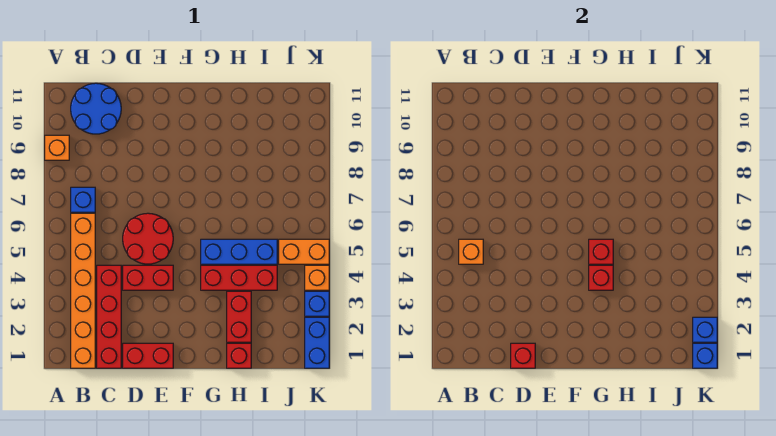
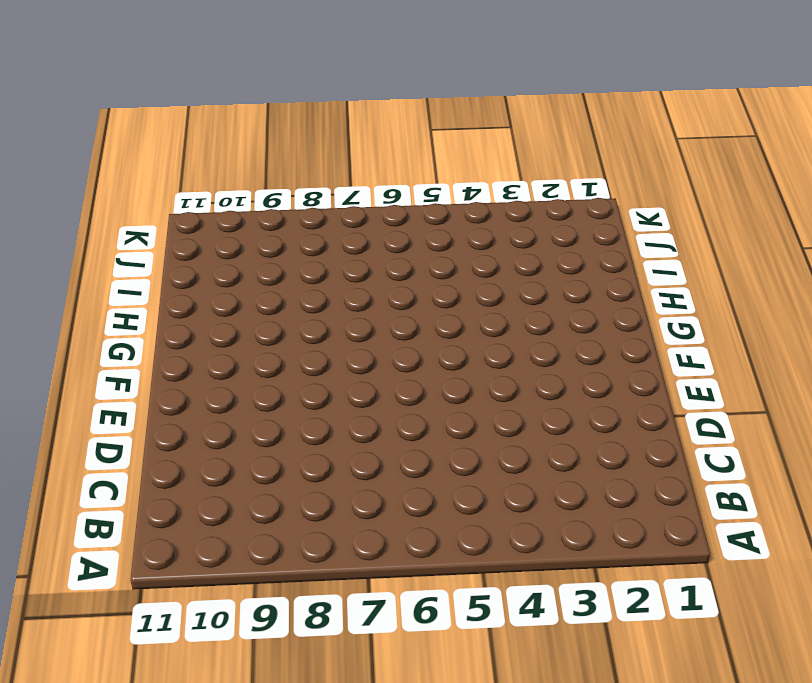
none -> orange 1x1 brick [45,135,69,160]
none -> orange 1x6 brick [71,213,95,368]
none -> blue 1x1 brick [71,187,95,212]

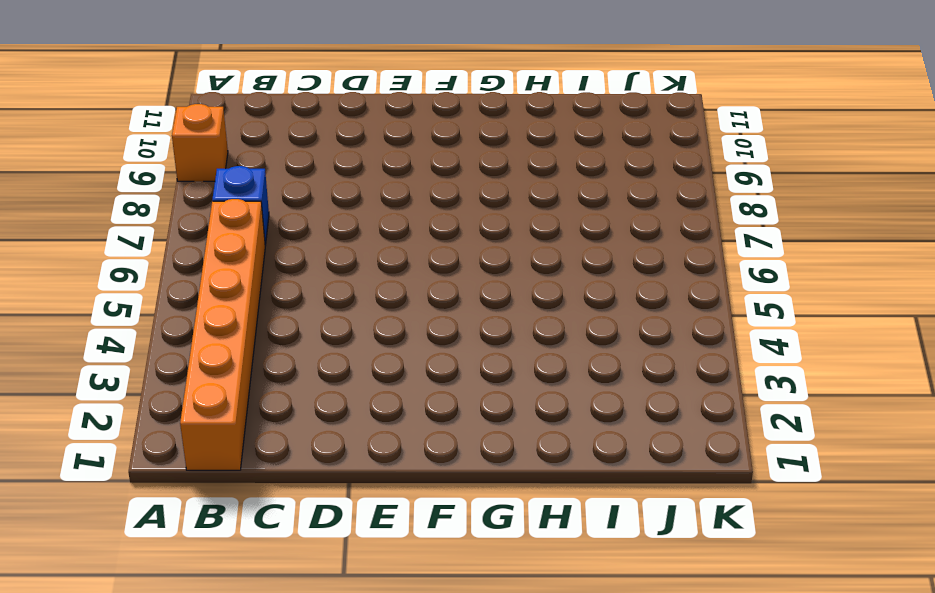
none -> blue 2x2 round brick [71,83,121,134]
none -> red 1x4 brick [97,265,121,368]
none -> red 1x2 brick [123,343,173,368]

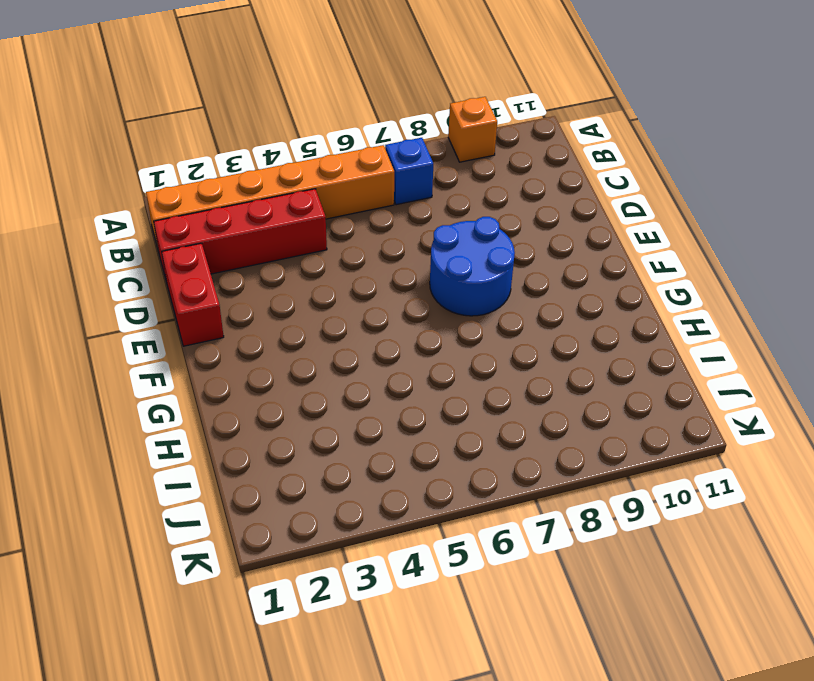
blue 2x2 round brick [430,217,515,316] -> blue 2x2 round brick moved to [71,83,121,134]
none -> red 1x2 brick [123,265,173,290]
none -> red 2x2 round brick [123,213,173,264]
none -> red 1x3 brick [201,265,277,290]

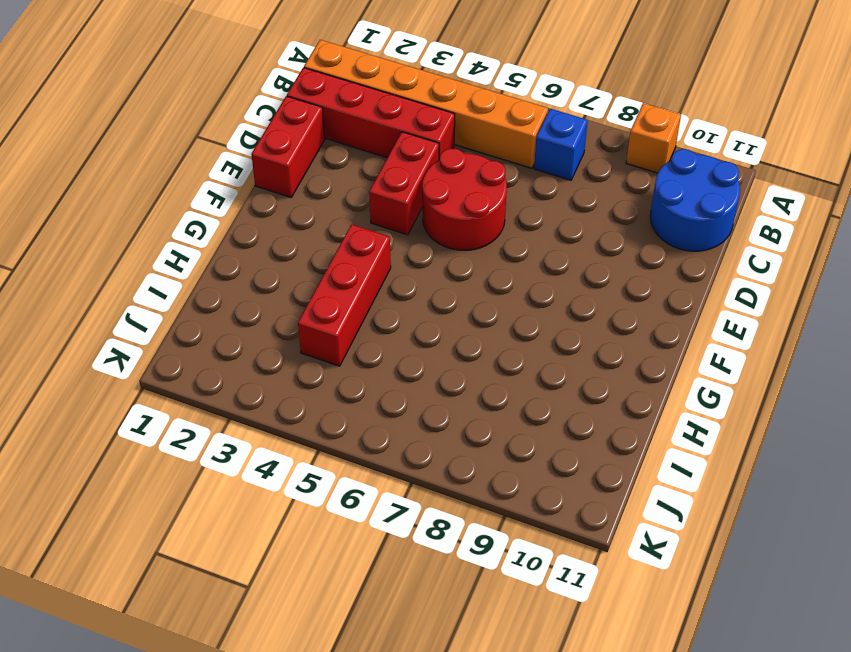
none -> blue 1x3 brick [201,239,277,264]
none -> red 1x1 brick [227,343,251,368]
none -> red 1x2 brick [227,291,251,342]

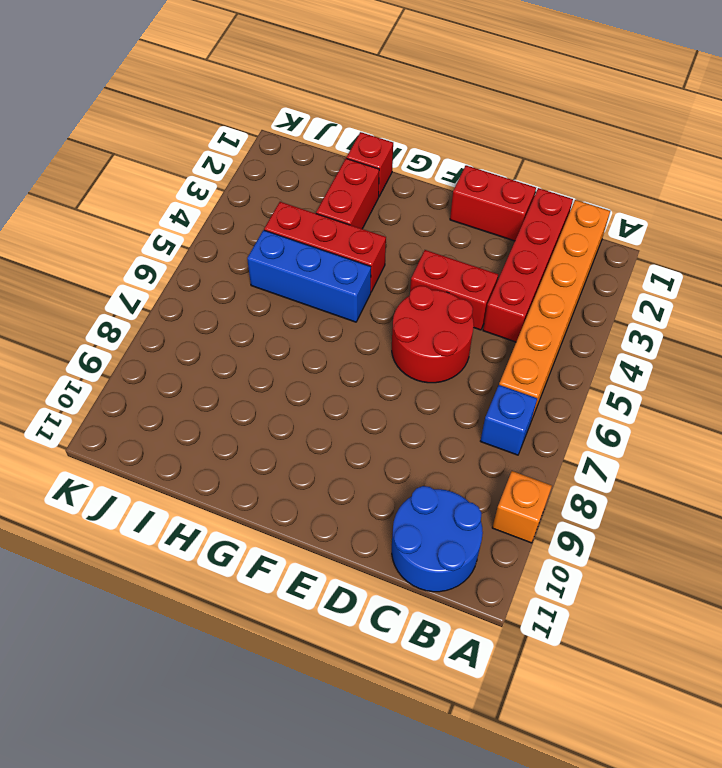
none -> orange 1x2 brick [279,239,329,264]
none -> blue 1x2 brick [305,317,329,368]
none -> blue 1x1 brick [305,291,329,316]

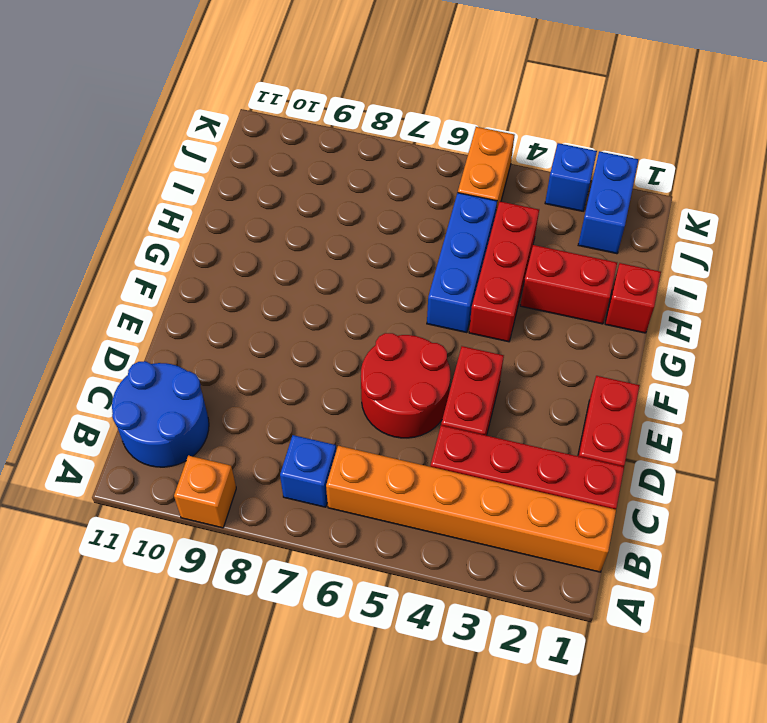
blue 1x2 brick [578,151,638,254] -> blue 1x2 brick turned to [305,317,329,368]
none -> orange 1x1 brick [305,265,329,290]
none -> orange 1x1 brick [459,239,483,264]
none -> red 1x1 brick [511,343,535,368]

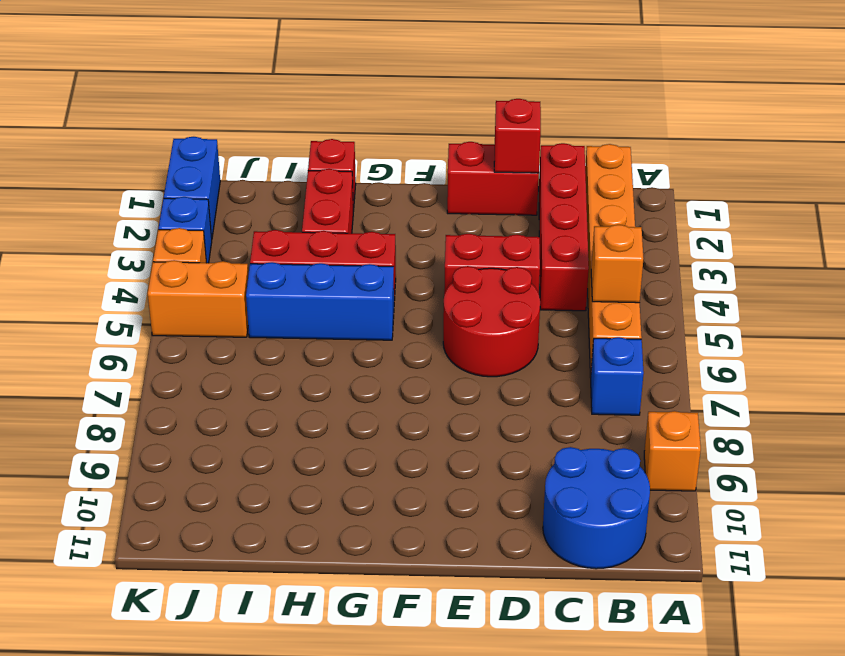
none -> red 1x1 brick [589,265,613,290]
none -> red 1x1 brick [589,239,613,264]
none -> blue 1x1 brick [693,343,717,368]

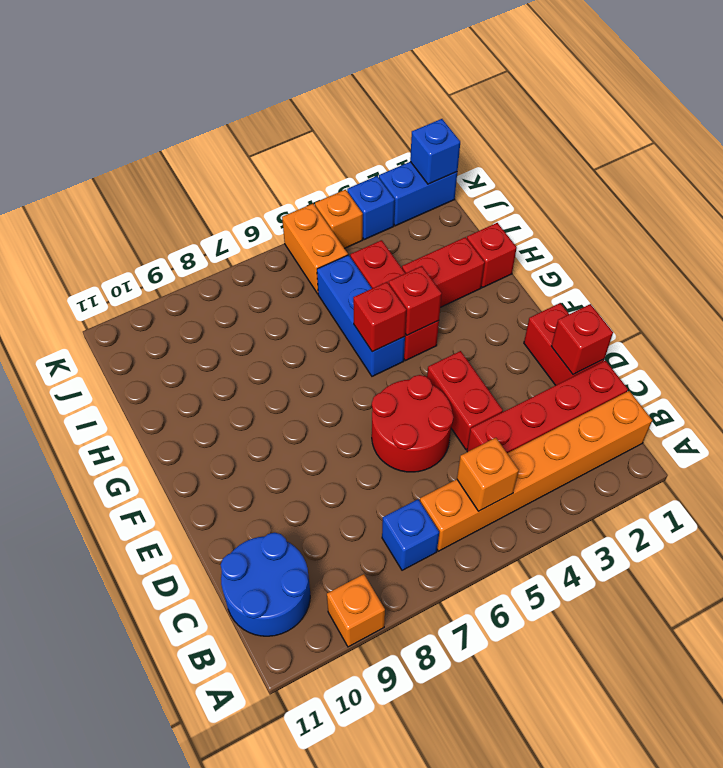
none -> blue 1x1 brick [693,317,717,342]

